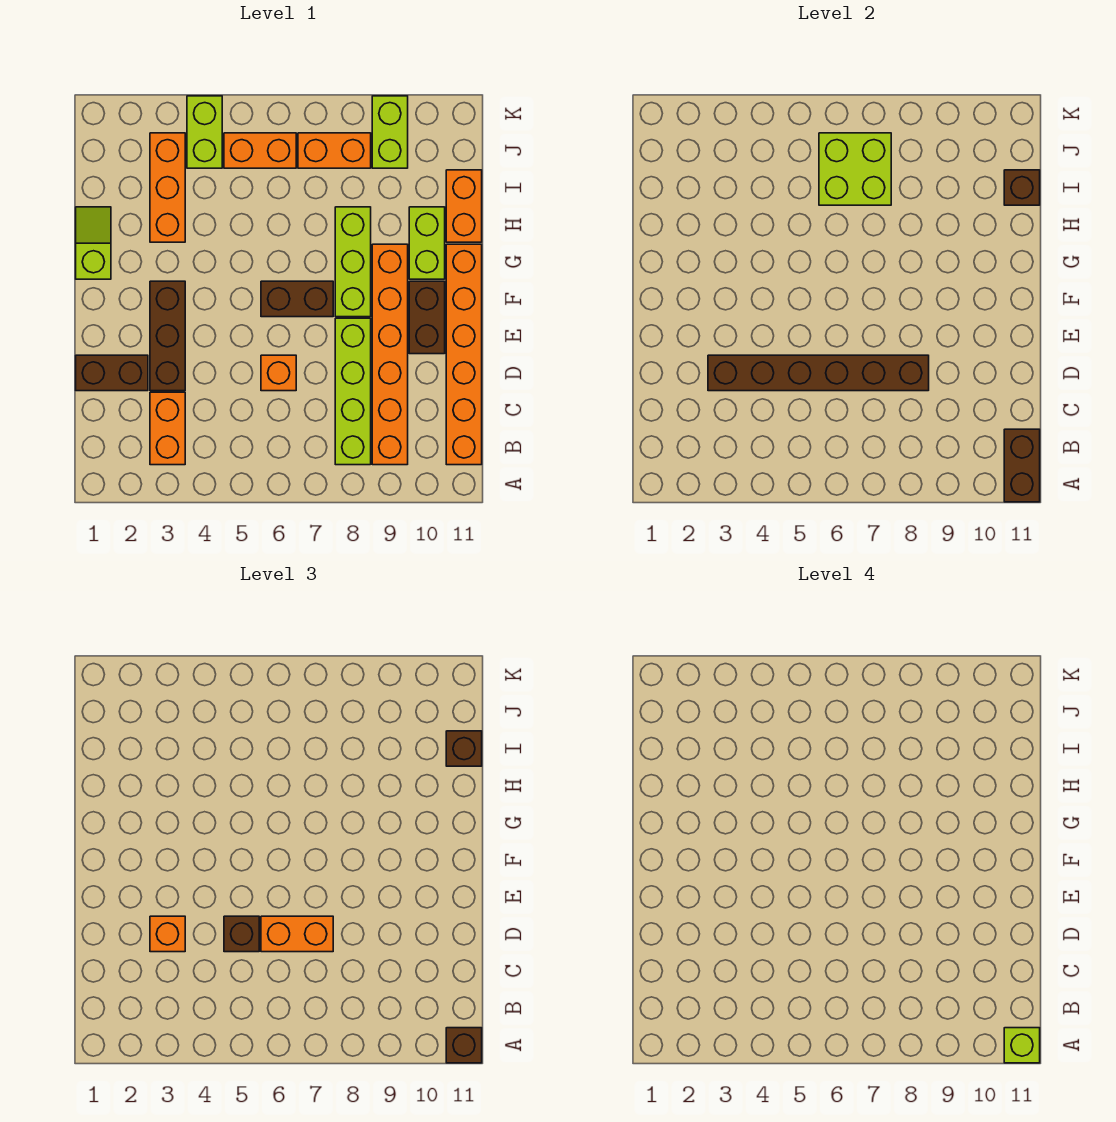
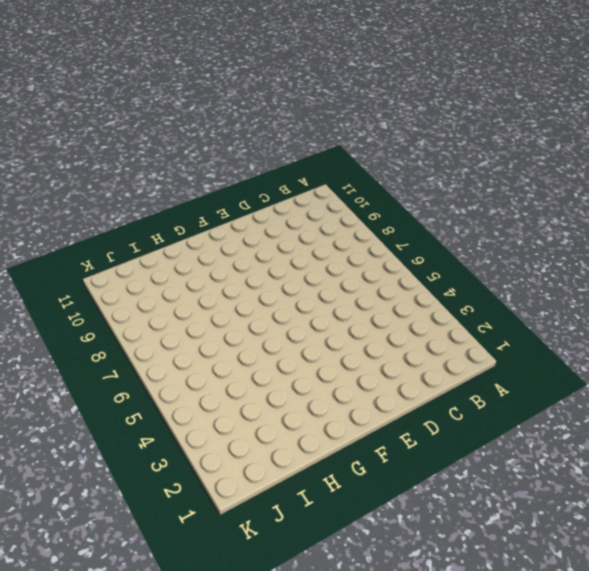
none -> orange 1x2 brick [150,392,185,465]
none -> lime 1x4 brick [335,318,371,465]
none -> orange 1x6 brick [372,244,408,465]

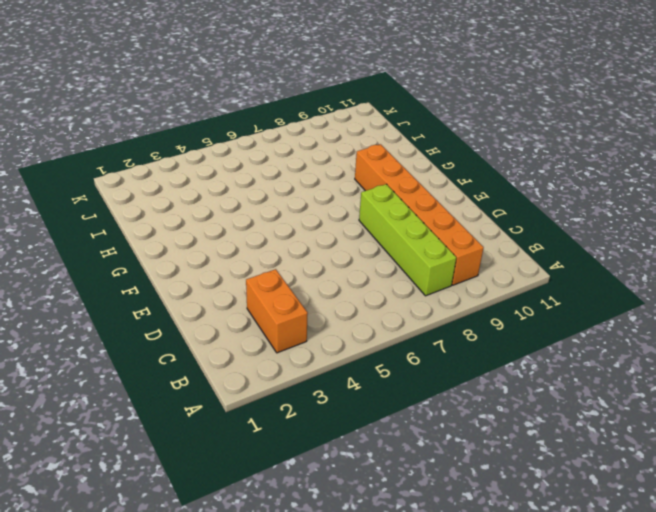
none -> orange 1x6 brick [446,244,482,465]
none -> brown 1x2 brick [76,355,148,391]
none -> brown 1x3 brick [150,281,185,391]

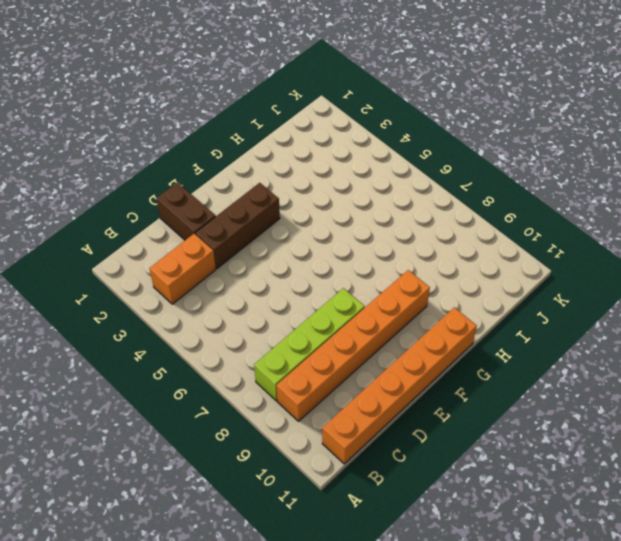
none -> orange 1x1 brick [261,355,296,391]
none -> brown 1x2 brick [409,281,445,354]
none -> brown 1x2 brick [261,281,333,317]

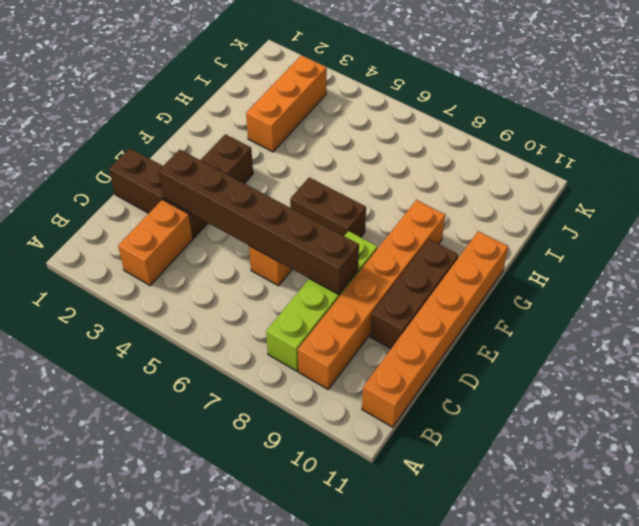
brown 1x3 brick [370,239,459,348] -> brown 1x2 brick [409,281,445,354]
none -> lime 1x3 brick [335,207,371,317]
none -> lime 1x2 slope [76,207,111,279]
none -> lime 1x2 brick [409,207,445,279]

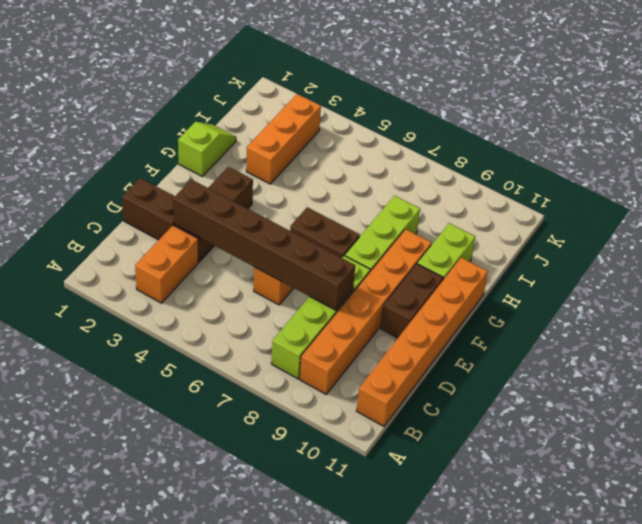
none -> orange 1x2 brick [446,170,482,242]
none -> lime 1x2 brick [187,96,222,168]
none -> orange 1x2 brick [224,133,296,168]

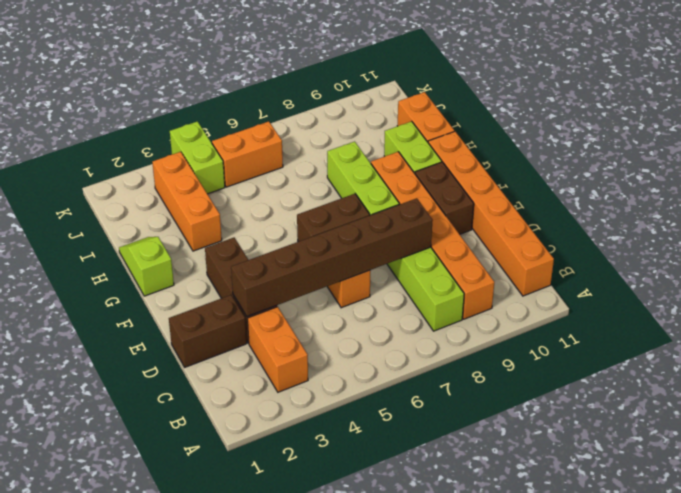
none -> orange 1x2 brick [298,133,371,168]
none -> lime 1x2 brick [372,96,408,168]
none -> brown 1x2 brick [1004,429,1040,502]

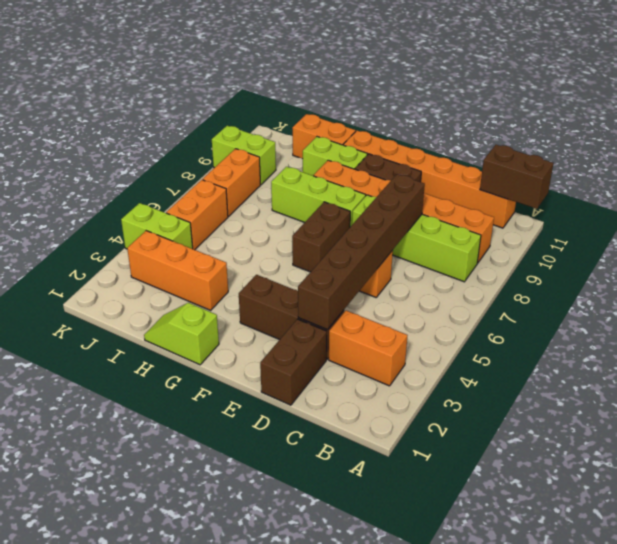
none -> lime 2x2 brick [819,133,891,205]
none -> brown 1x1 brick [1004,170,1040,205]
none -> brown 1x1 brick [446,1028,482,1063]

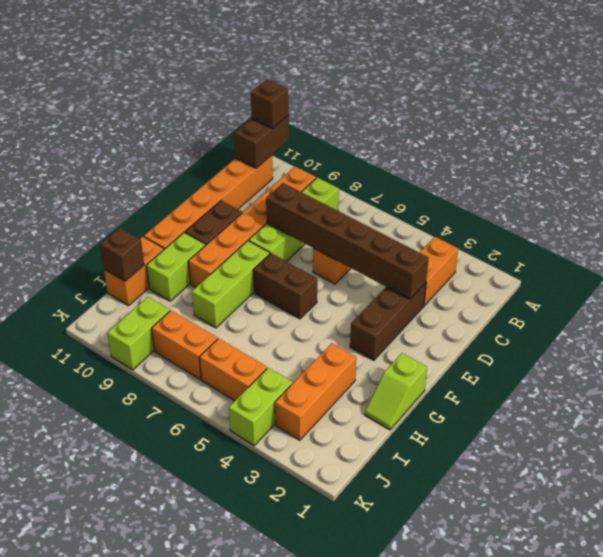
none -> brown 1x2 brick [76,355,148,391]
none -> lime 2x2 brick [819,133,891,205]
none -> orange 1x1 brick [150,916,185,952]

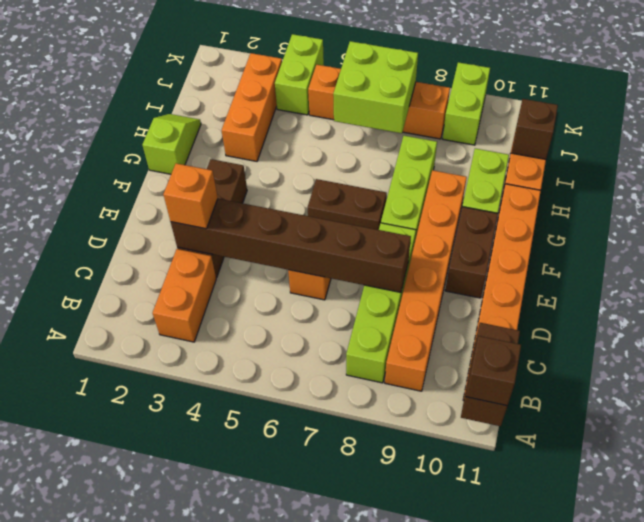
none -> brown 1x2 brick [76,355,148,391]
none -> brown 1x1 brick [224,916,259,952]
none -> orange 1x2 brick [261,916,333,952]

